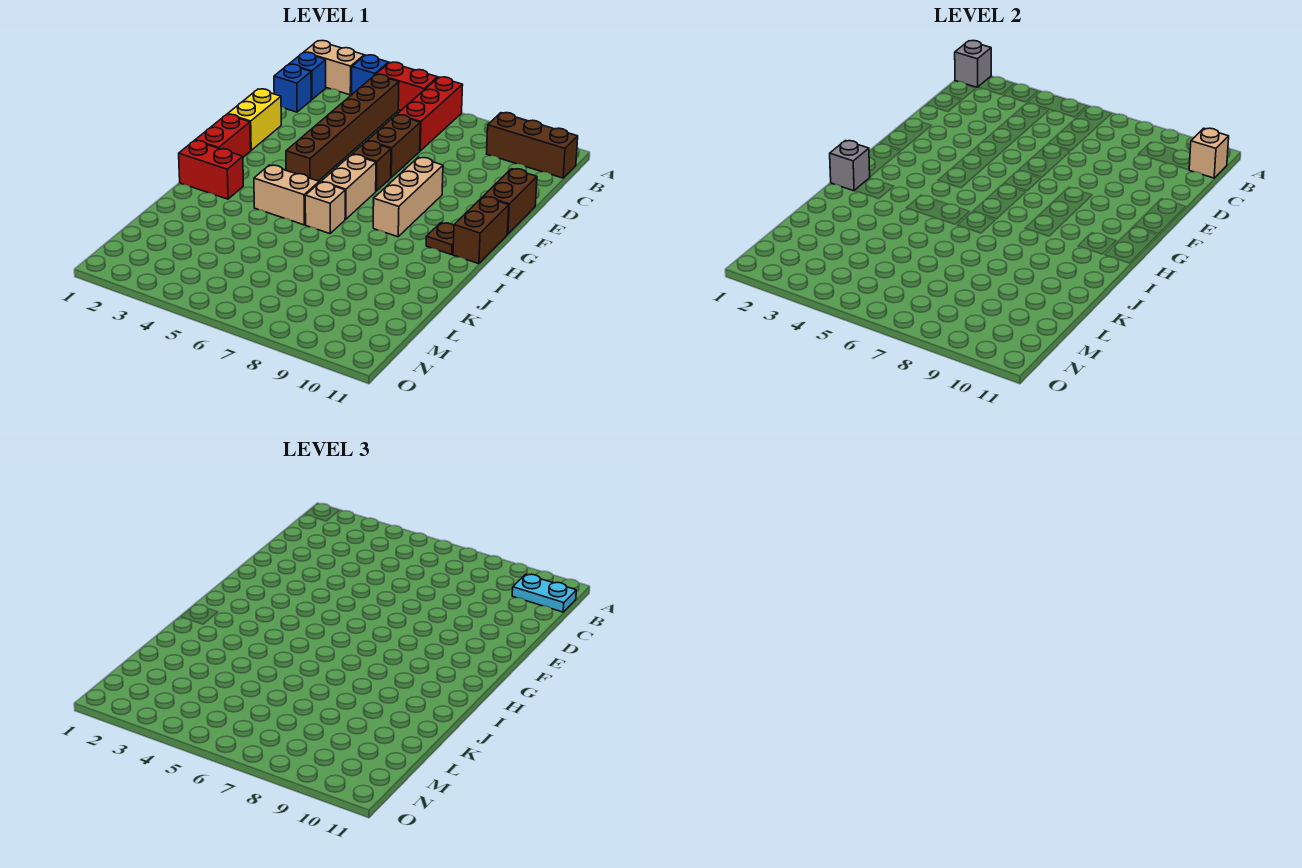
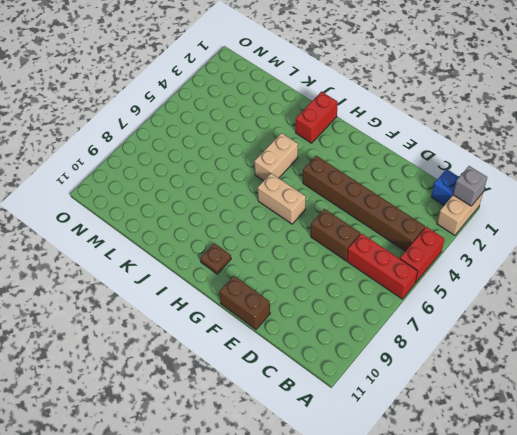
none -> blue 1x1 brick [352,55,388,94]
none -> brown 1x3 brick [487,113,578,178]
none -> blue 1x1 brick [274,64,311,112]

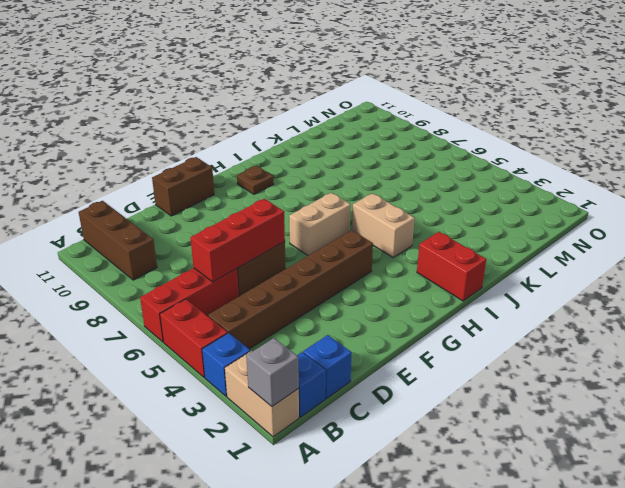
red 1x3 brick [190,199,285,282] -> none
none -> yellow 1x2 brick [227,89,281,150]
none -> brown 1x1 brick [352,141,391,191]
none -> tan 1x3 brick [373,157,443,237]

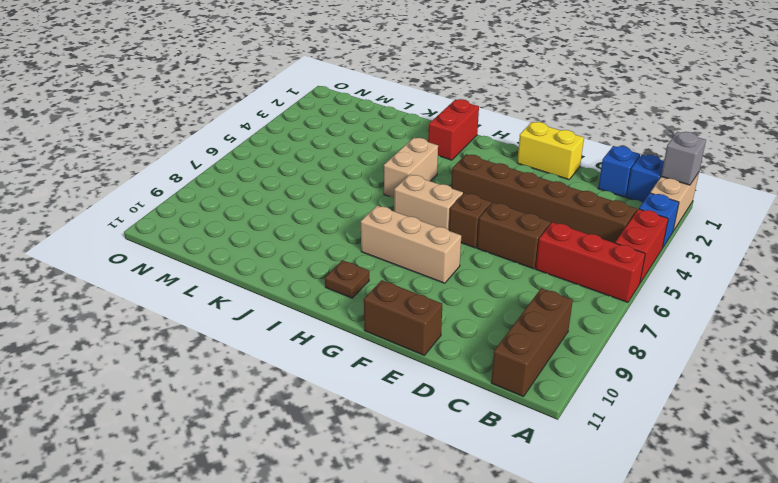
none -> red 1x2 brick [195,114,251,157]
none -> brown 1x2 brick [453,196,509,264]
none -> tan 1x1 brick [305,182,345,234]

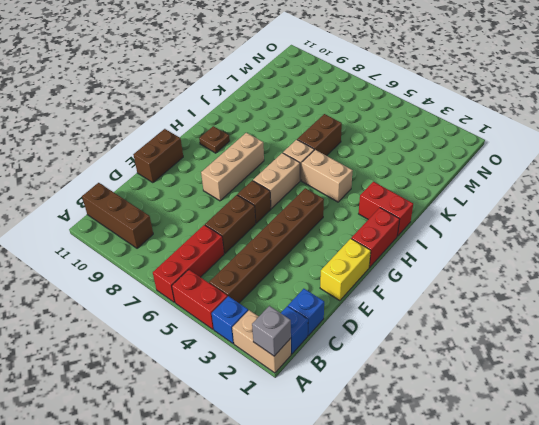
brown 1x2 brick [297,114,342,156] -> brown 1x2 brick moved to [453,196,509,264]
none -> tan 1x1 brick [1189,128,1229,178]
none -> grey 1x1 brick [830,141,870,191]
none -> cyan 1x2 plate [512,574,576,612]

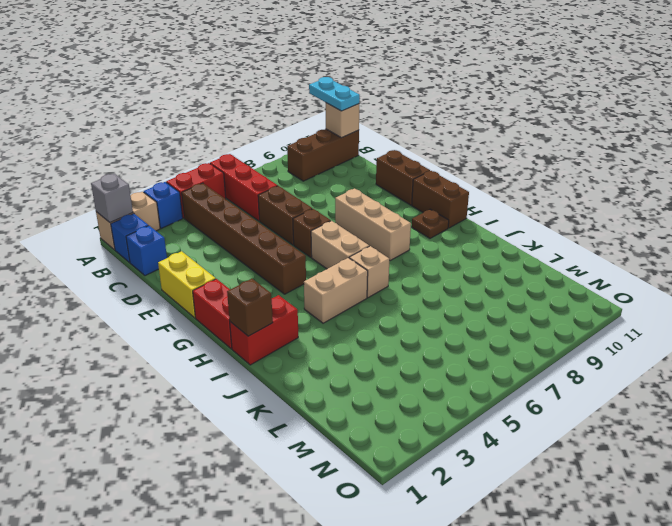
cyan 1x2 plate [309,77,360,111] -> cyan 1x2 plate turned to [512,574,576,612]
brown 1x1 brick [227,279,273,336] -> grey 1x1 brick [830,141,870,191]

